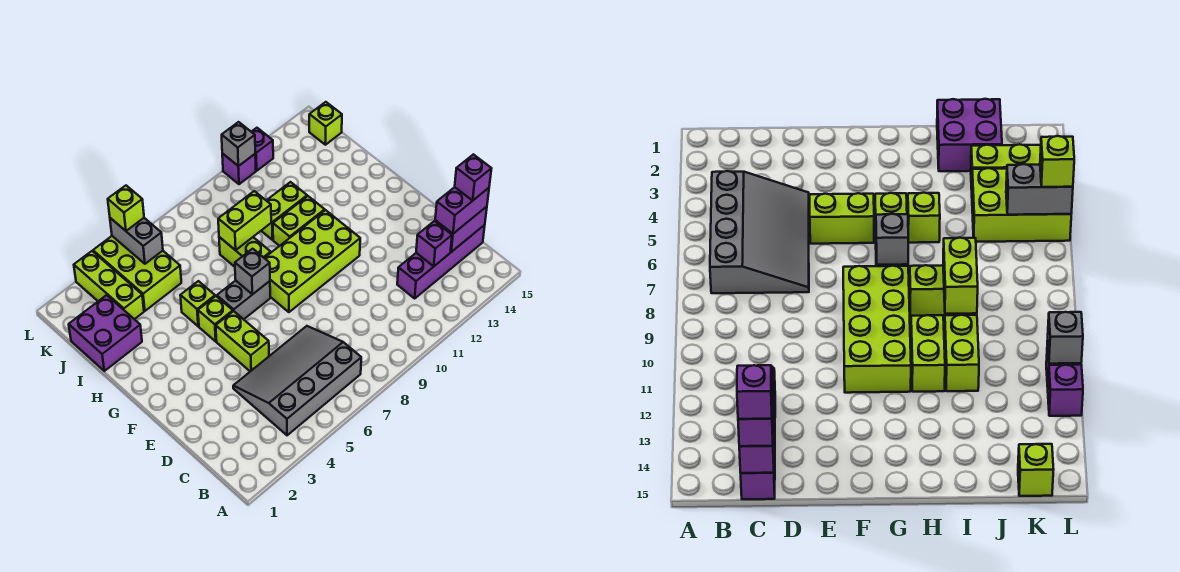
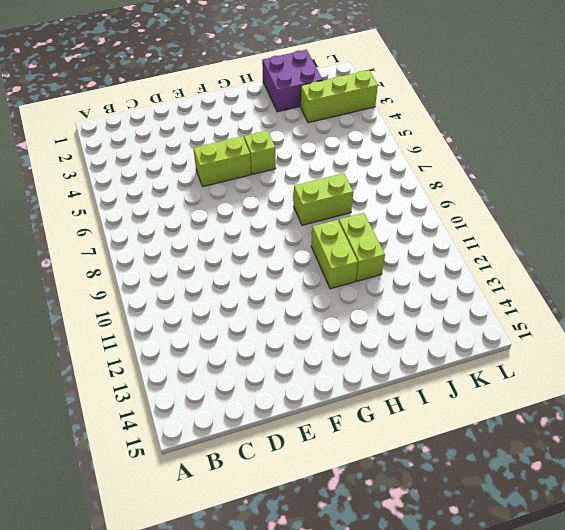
none -> grey 3x4 slope [233,326,361,435]
none -> purple 1x4 brick [397,225,485,298]
none -> lime 2x4 brick [265,210,360,312]

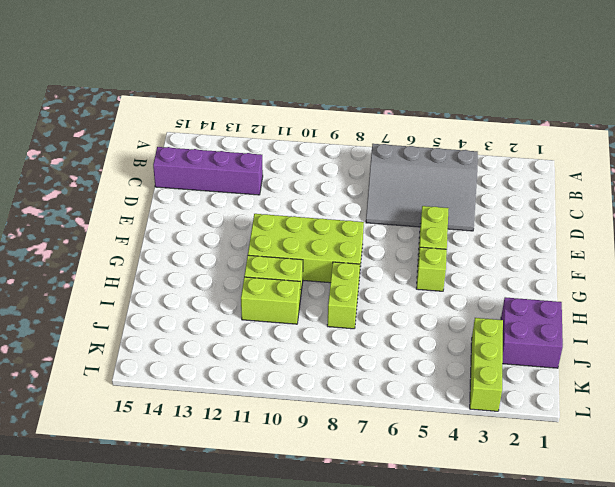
none -> grey 1x2 brick [217,281,270,319]
none -> lime 1x1 brick [180,281,215,326]
none -> lime 2x3 brick [93,236,181,311]

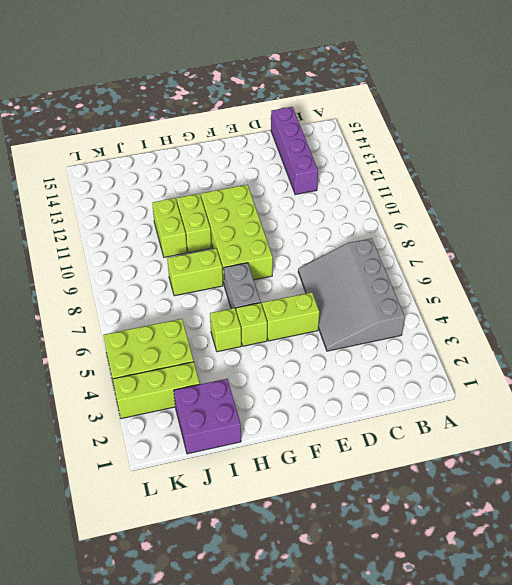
none -> lime 1x1 brick [309,102,342,145]
none -> purple 1x1 brick [222,153,256,184]
none -> purple 1x1 brick [251,128,273,171]

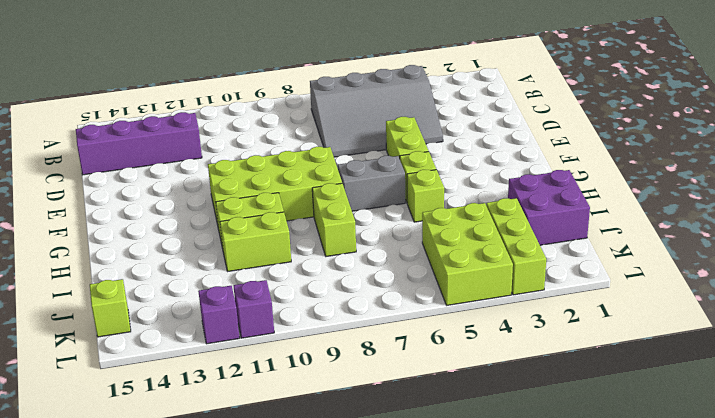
none -> purple 1x1 brick [416,221,452,266]
none -> purple 1x2 brick [435,207,487,252]
none -> grey 1x1 brick [235,249,270,295]

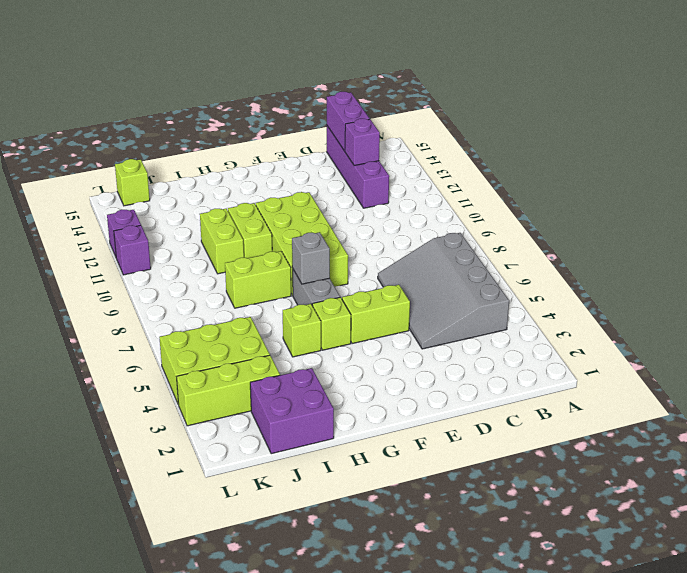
none -> lime 1x2 brick [218,191,271,250]
none -> grey 1x2 brick [110,218,163,264]
none -> grey 1x1 brick [222,122,255,166]

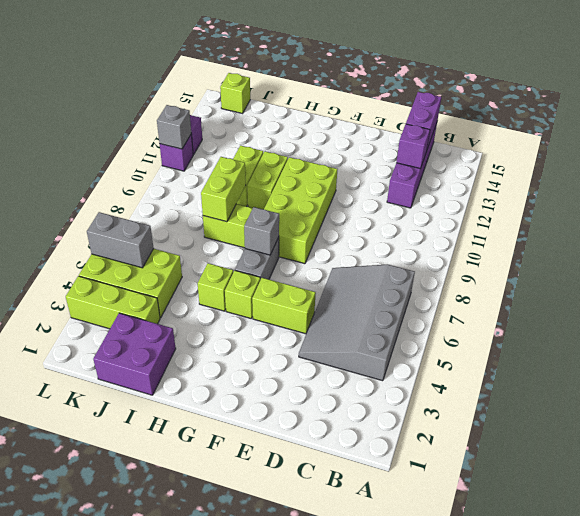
none -> purple 1x2 brick [435,187,489,234]
none -> lime 1x1 brick [108,186,144,231]
none -> purple 1x1 brick [455,154,492,201]

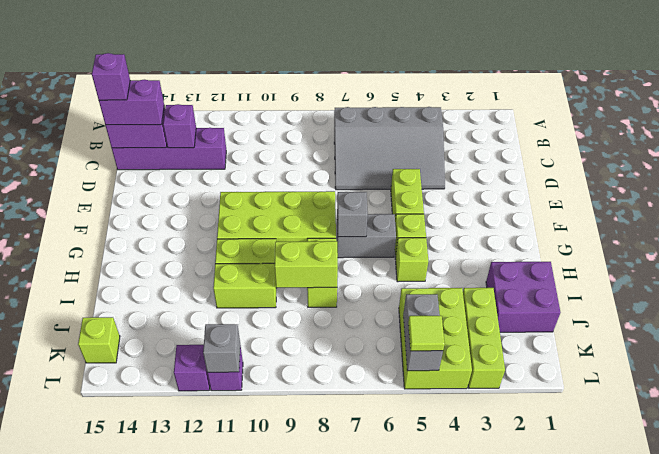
lime 1x1 tile [408,316,445,351] -> lime 1x1 brick [108,186,144,231]

